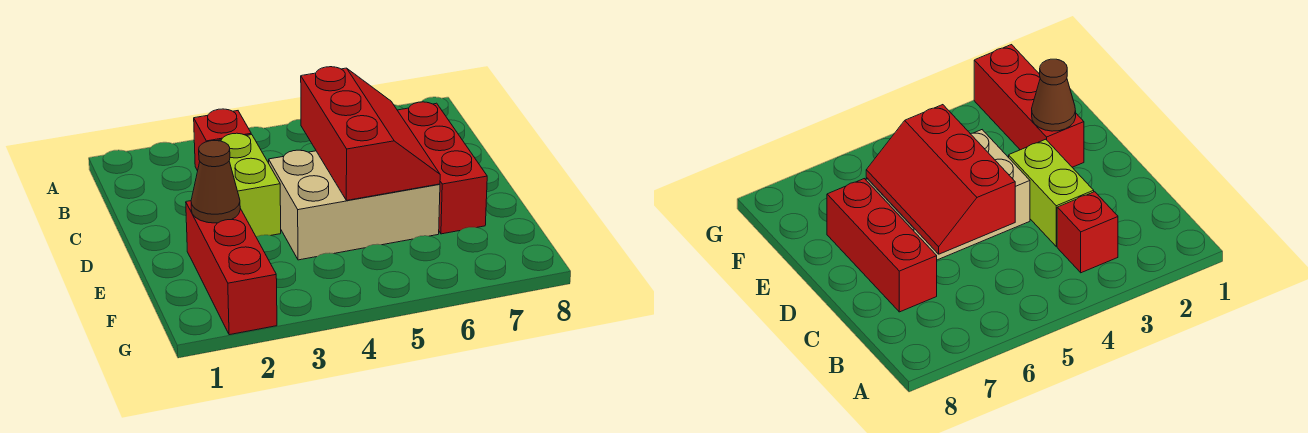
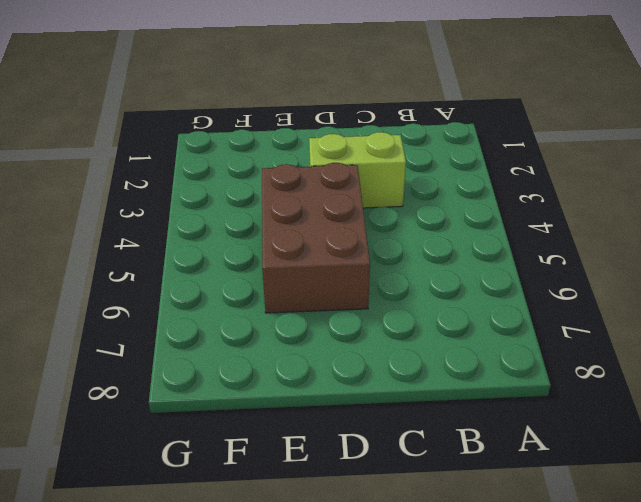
brown 2x3 brick [262,163,370,313] -> tan 2x3 brick [269,150,440,260]
none -> red 1x1 brick [194,109,251,171]
none -> red 1x3 brick [397,102,487,234]

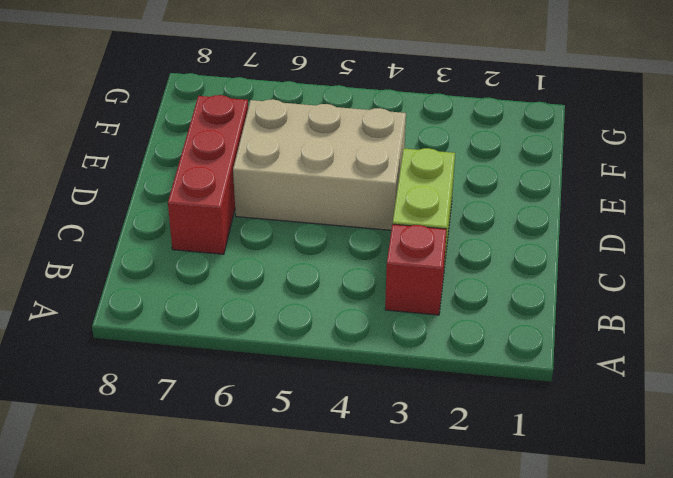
none -> red 1x3 brick [186,201,277,335]
none -> red 2x3 slope [301,67,440,200]

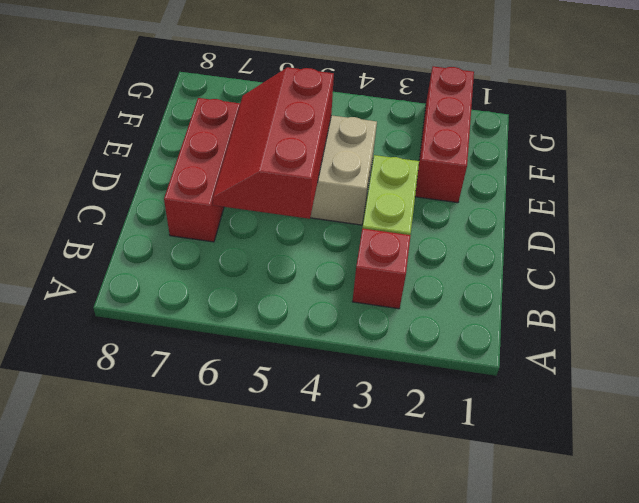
none -> brown 1x1 cone [191,141,240,223]

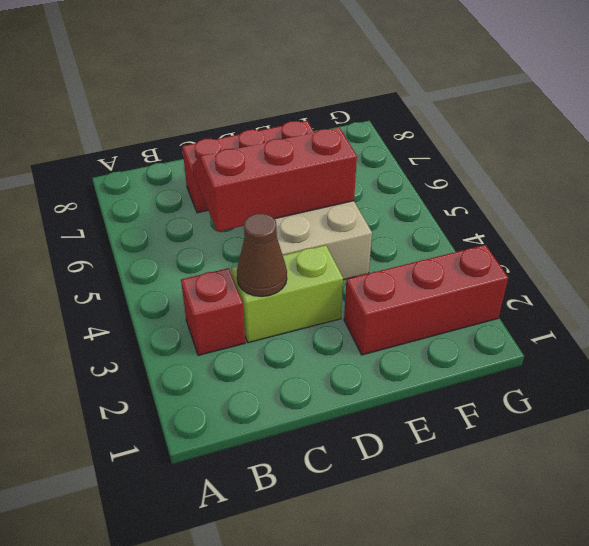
brown 1x1 cone [237,213,287,297] -> brown 1x1 cone moved to [191,141,240,223]

